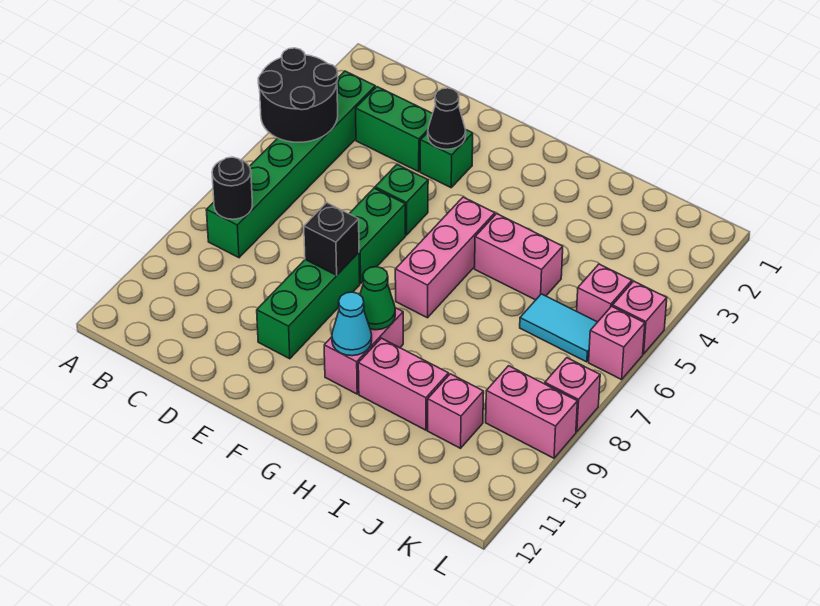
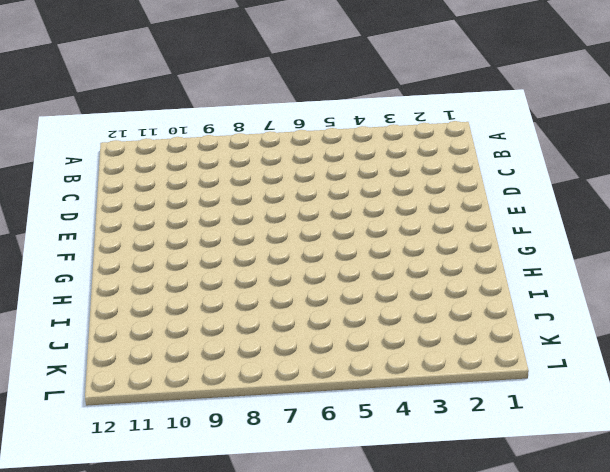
none -> green 1x6 brick [206,71,375,258]
none -> green 1x2 brick [356,87,433,172]
none -> green 1x1 brick [420,130,473,188]

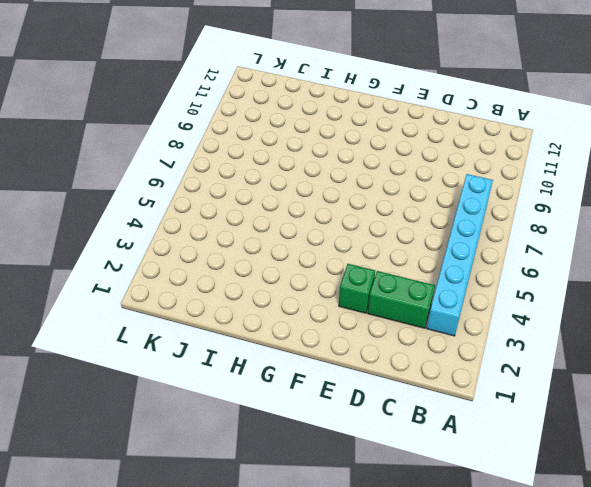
cyan 1x6 brick [426,174,493,336] -> green 1x6 brick [206,71,375,258]
none -> green 1x1 brick [375,165,428,235]
none -> green 1x2 brick [349,188,406,284]
none -> green 1x3 brick [257,253,360,359]

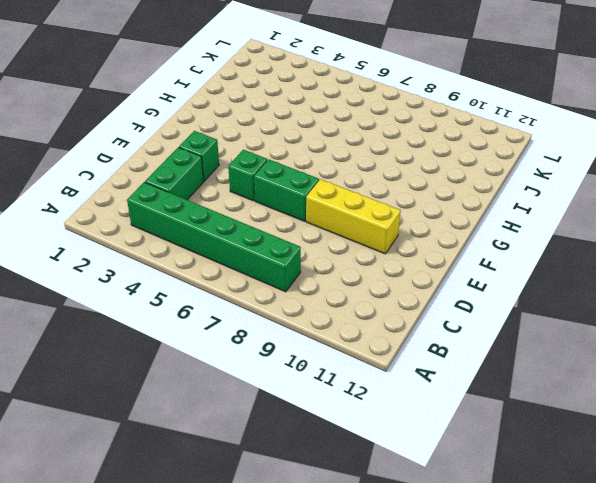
yellow 1x3 brick [306,179,401,254] -> green 1x3 brick [257,253,360,359]
none -> pink 1x3 brick [395,197,495,318]
none -> pink 1x2 brick [324,308,403,394]
none -> pink 1x2 brick [475,214,563,300]

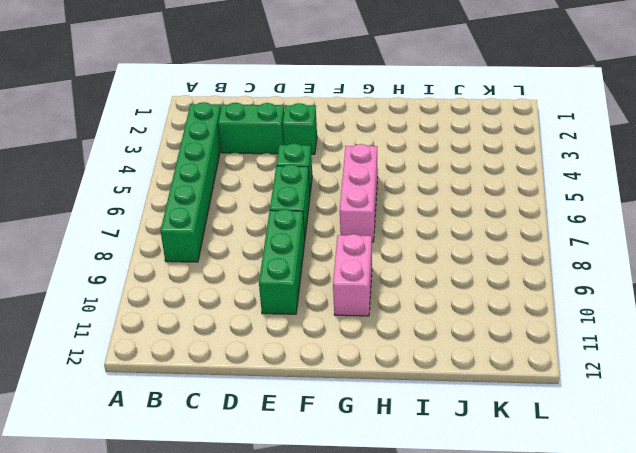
none -> pink 1x2 brick [475,214,563,300]
none -> pink 1x2 brick [358,338,449,430]
none -> cyan 1x2 tile [520,294,597,362]

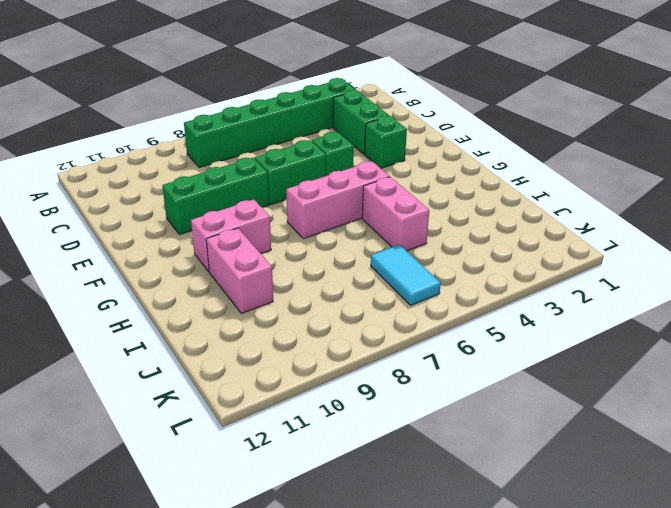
none -> pink 1x1 brick [427,374,484,448]
none -> pink 1x1 brick [577,264,632,322]
none -> pink 1x2 brick [486,366,578,458]

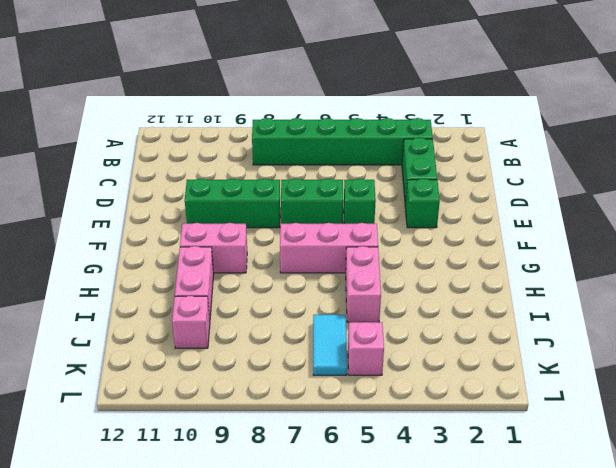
none -> pink 1x2 brick [486,366,578,458]
none -> pink 1x1 brick [613,281,667,354]
none -> pink 1x1 brick [589,306,645,380]

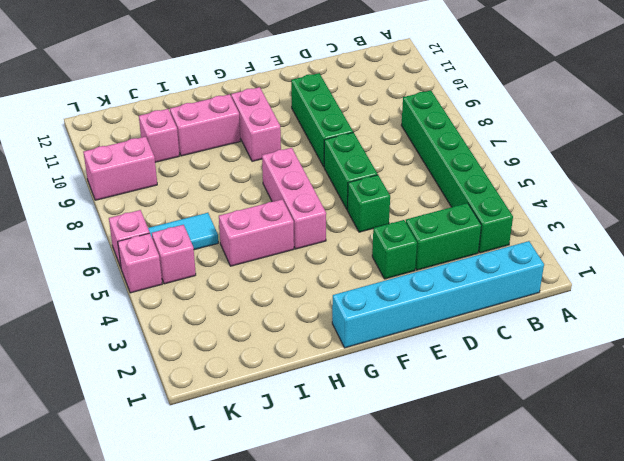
cyan 1x6 brick [332,241,544,348] -> none
none -> pink 1x1 brick [545,358,600,432]
none -> black 2x2 round brick [258,48,338,142]
none -> black 1x1 round brick [212,157,252,219]

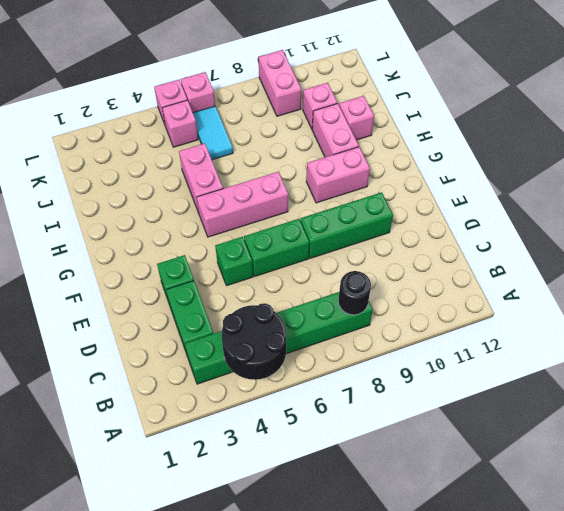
pink 1x1 brick [339,96,374,140] -> pink 1x1 brick moved to [545,358,600,432]
none -> black 1x1 cone [428,88,466,149]
none -> black 1x1 brick [304,203,359,275]
none -> green 1x1 cone [360,267,395,330]

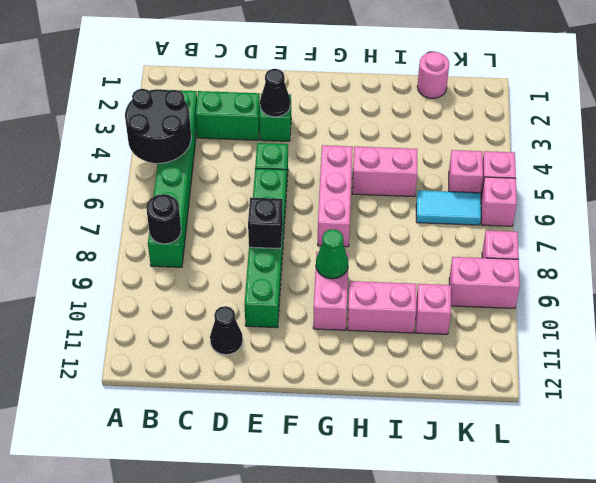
black 1x1 cone [210,306,243,355] -> none
pink 1x1 round brick [417,52,449,98] -> none
none -> cyan 1x1 cone [332,292,372,356]

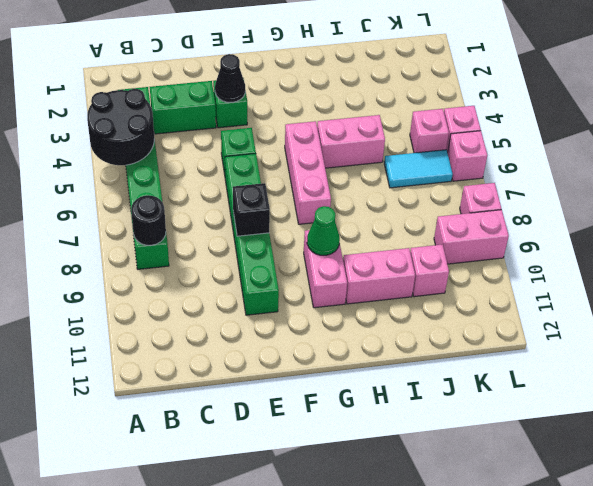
none -> cyan 1x1 cone [332,292,372,356]

